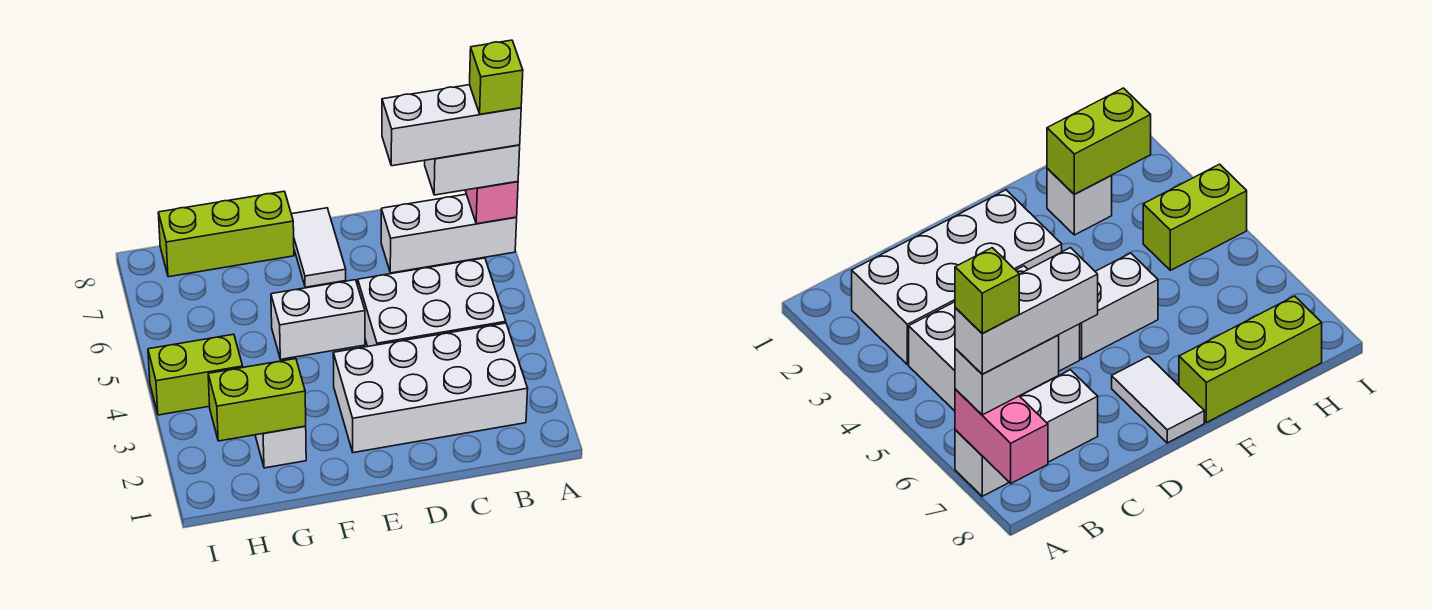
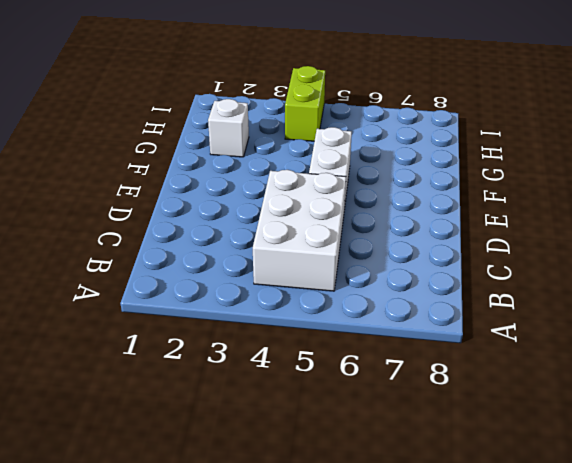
none -> white 1x3 brick [381,194,517,273]
none -> white 2x4 brick [333,323,528,453]
none -> white 1x2 tile [291,208,346,287]

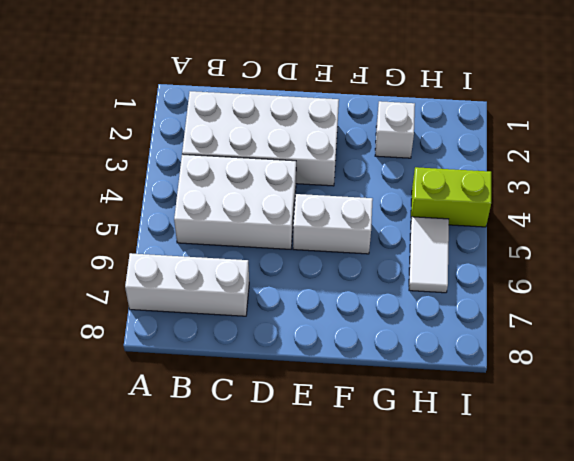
white 1x2 tile [409,217,449,293] -> white 1x2 tile moved to [291,208,346,287]
none -> lime 1x3 brick [158,191,294,277]
none -> pink 1x2 brick [465,182,518,224]
none -> lime 1x2 brick [208,359,306,441]

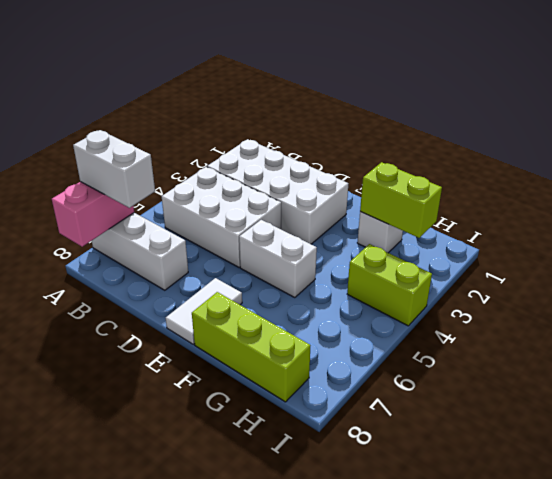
none -> white 1x3 brick [382,85,521,166]
none -> lime 1x1 brick [470,40,523,114]

